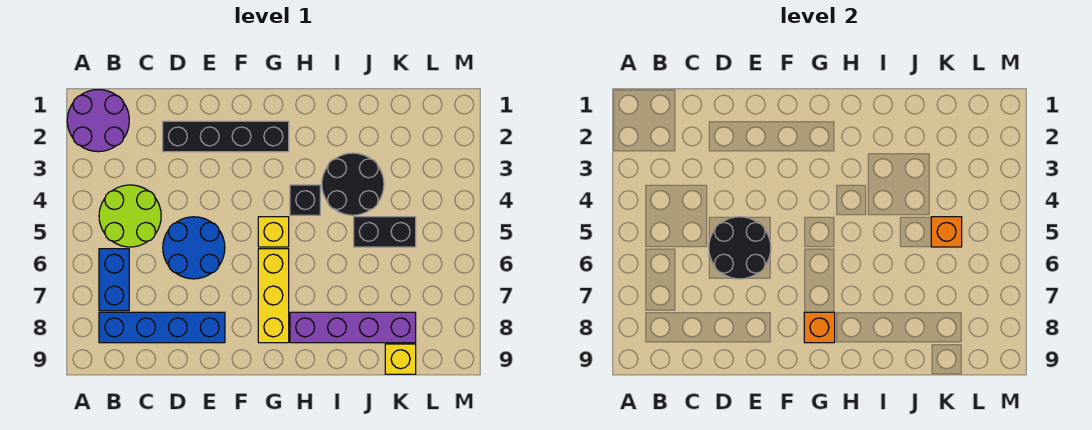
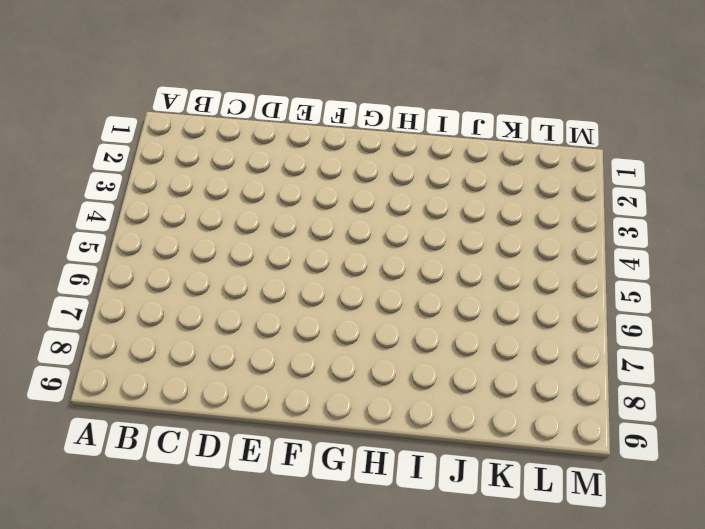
none -> purple 2x2 round brick [67,90,129,152]
none -> lime 2x2 round brick [99,185,161,247]
none -> blue 1x2 brick [99,249,129,311]

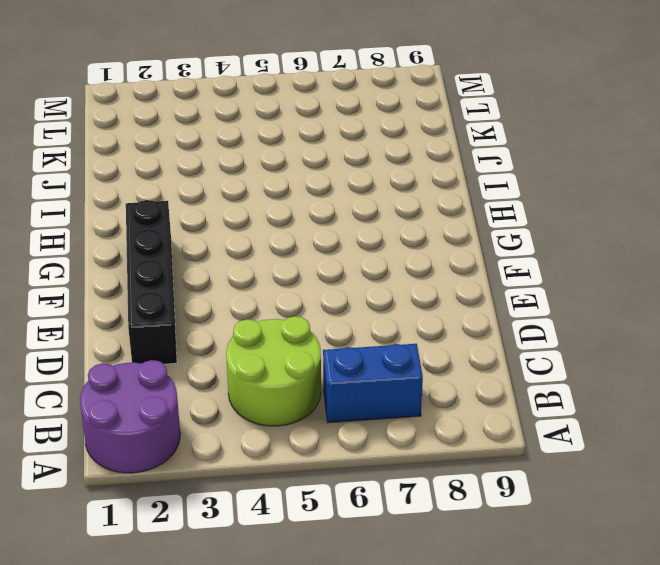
none -> blue 1x4 brick [99,312,225,343]
none -> blue 2x2 round brick [163,217,225,279]
none -> yellow 1x1 brick [258,217,289,247]

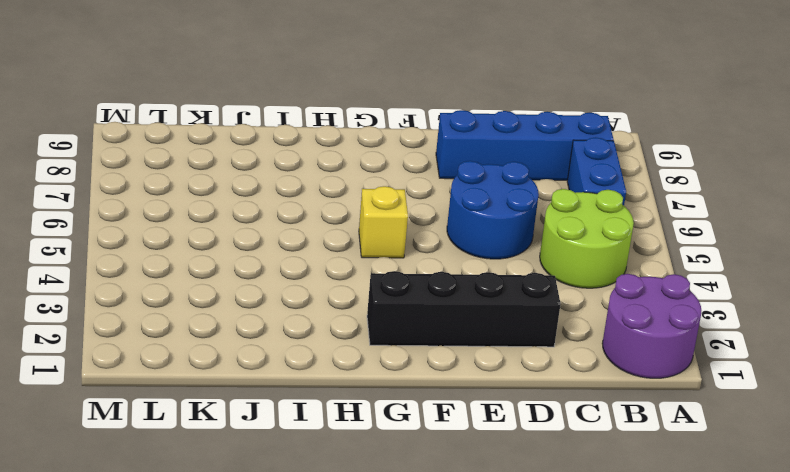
none -> yellow 1x3 brick [258,249,289,343]
none -> black 1x1 brick [290,185,320,215]
none -> purple 1x4 brick [290,312,416,343]

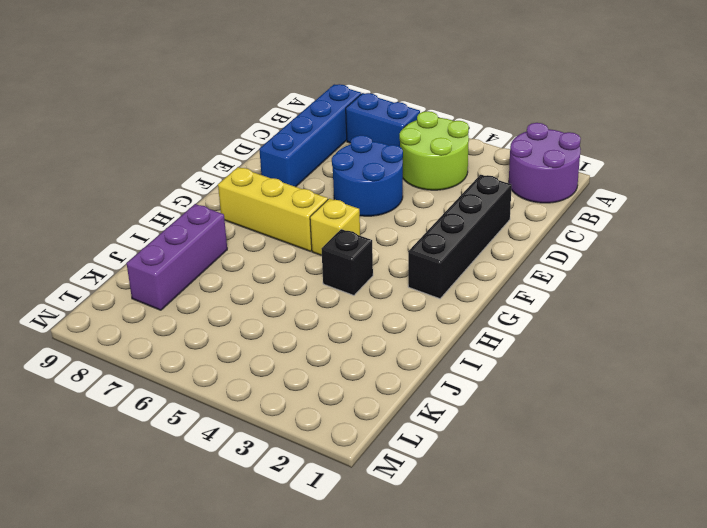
purple 1x3 brick [127,204,227,310] -> purple 1x4 brick [290,312,416,343]
none -> black 2x2 round brick [322,153,384,215]
none -> black 1x2 brick [354,217,416,247]
none -> yellow 1x1 brick [385,344,416,374]

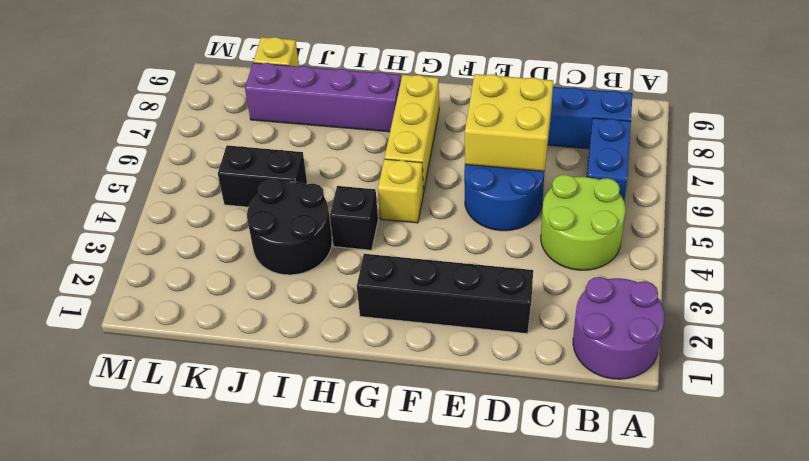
yellow 2x2 brick [465,74,553,171] -> black 2x2 round brick [709,217,771,279]
none -> orange 1x1 brick [804,312,835,343]
none -> orange 1x1 brick [931,217,962,247]

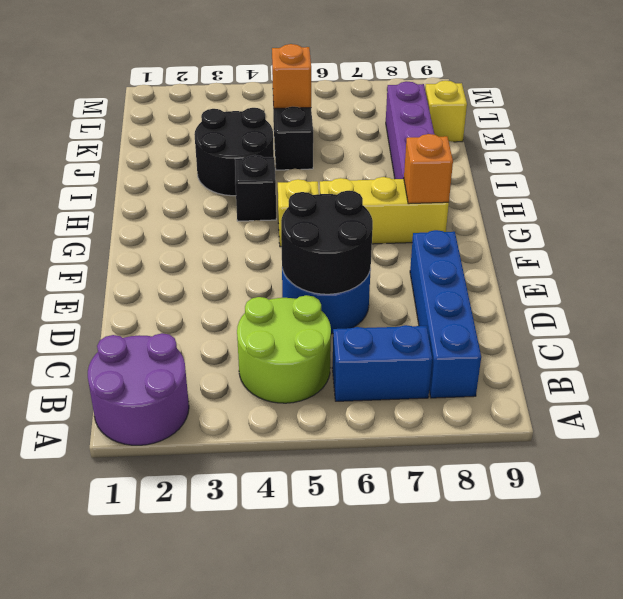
none -> black 1x4 brick [163,121,289,152]

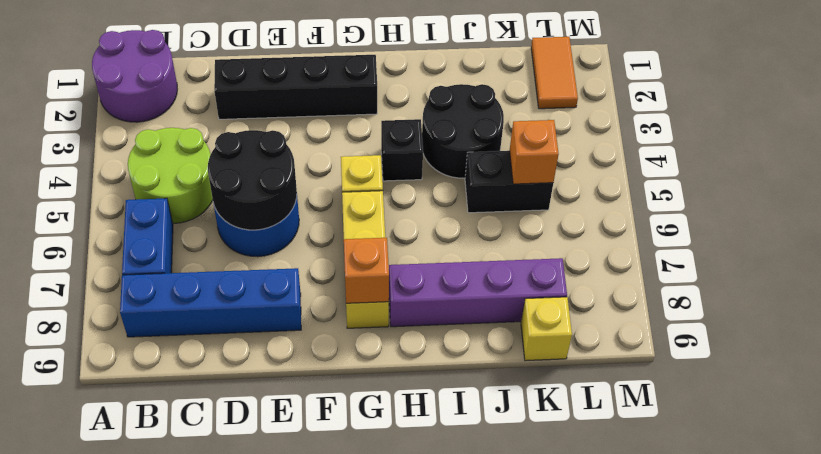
orange 1x2 tile [531,37,578,109] -> none

